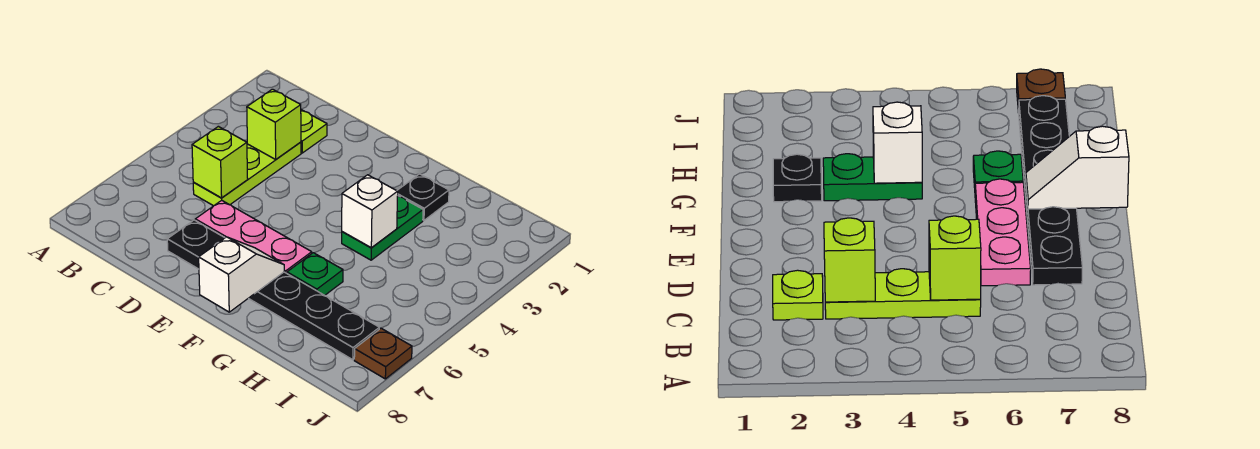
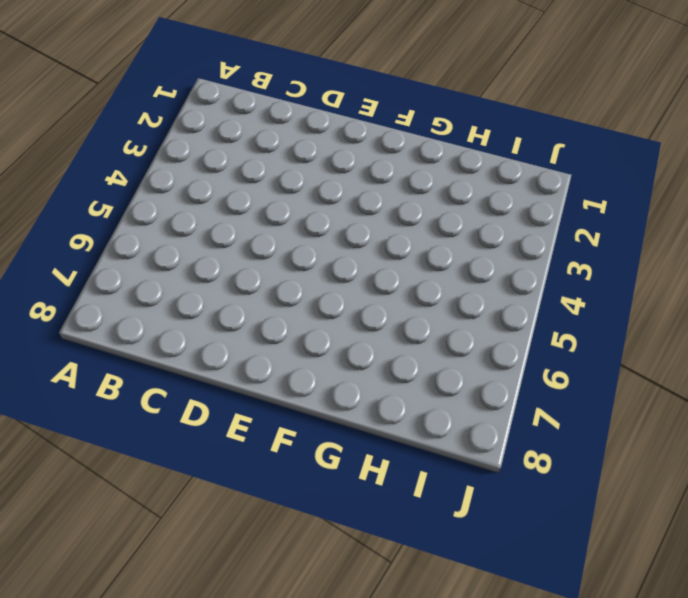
none -> lime 1x1 plate [301,110,327,153]
none -> lime 1x3 plate [193,142,301,206]
none -> pink 1x3 plate [195,200,312,273]

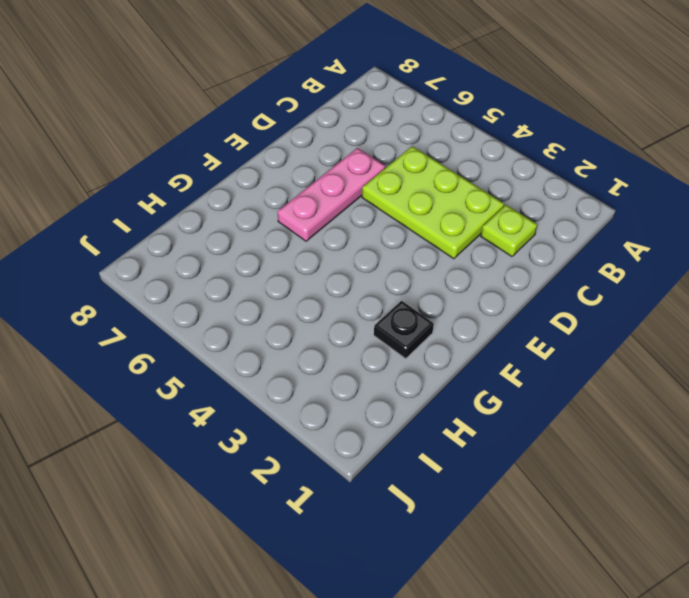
lime 2x3 plate [362,146,504,259] -> lime 1x3 plate [193,142,301,206]
none -> black 1x6 plate [167,220,379,360]
none -> green 1x2 plate [342,196,423,260]
none -> green 1x1 plate [287,253,343,295]

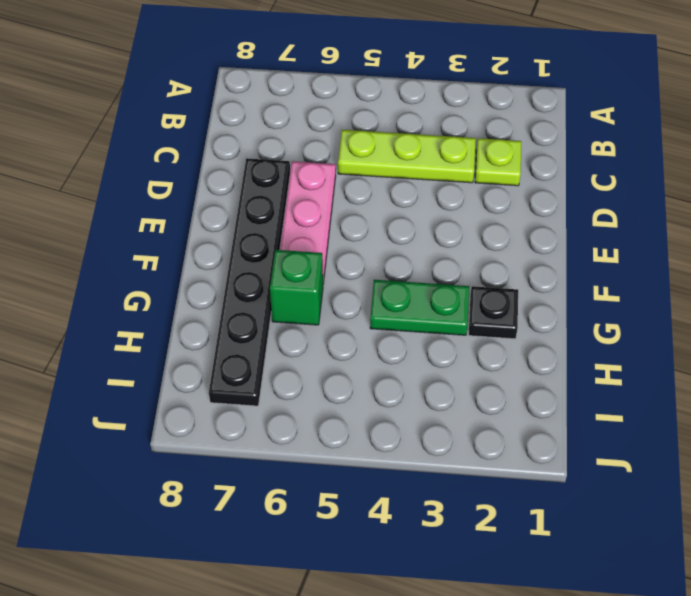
green 1x1 brick [270,250,323,325] -> green 1x1 plate [287,253,343,295]
none -> brown 1x1 plate [354,328,412,379]
none -> lime 1x1 brick [247,89,301,159]
none -> lime 1x1 brick [192,126,248,198]

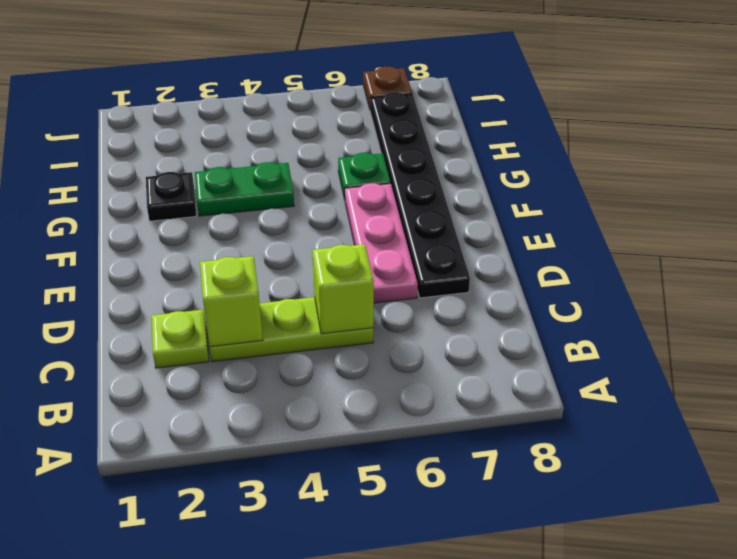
none -> white 1x2 slope [199,237,284,312]
none -> white 1x1 brick [342,175,398,248]

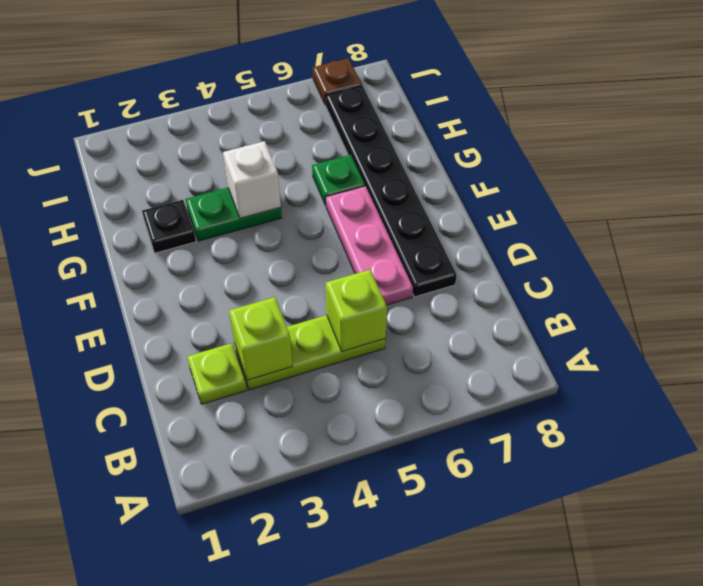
none -> white 1x2 slope [199,237,284,312]

